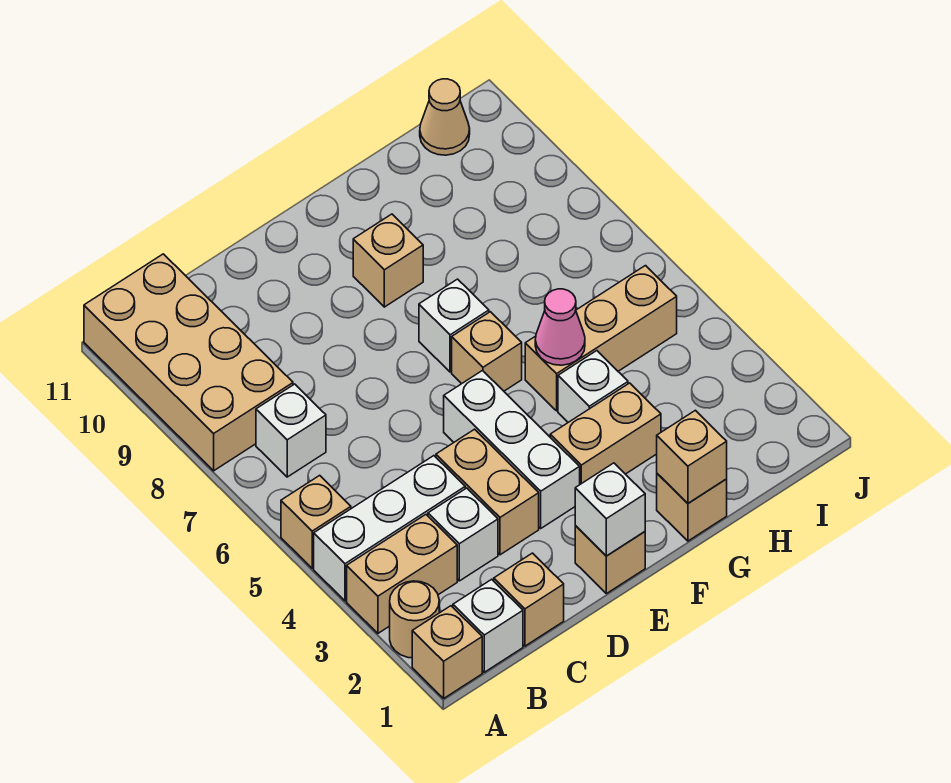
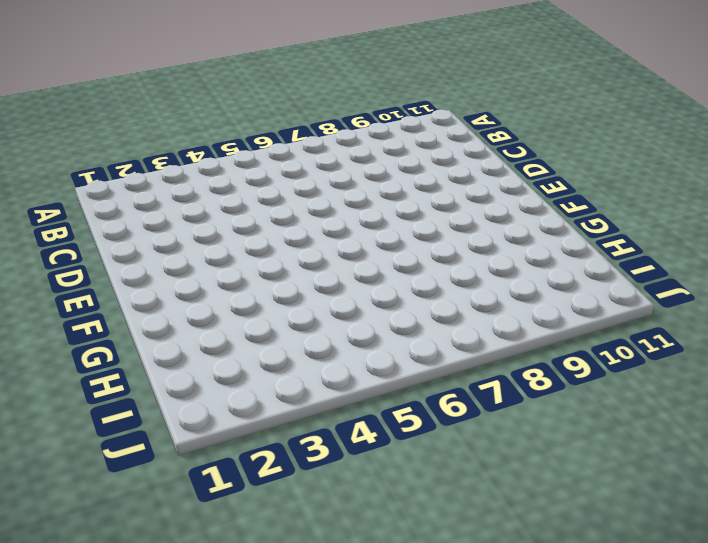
none -> tan 1x1 brick [412,606,482,698]
none -> tan 1x1 round brick [390,581,439,658]
none -> tan 1x2 brick [347,515,457,633]

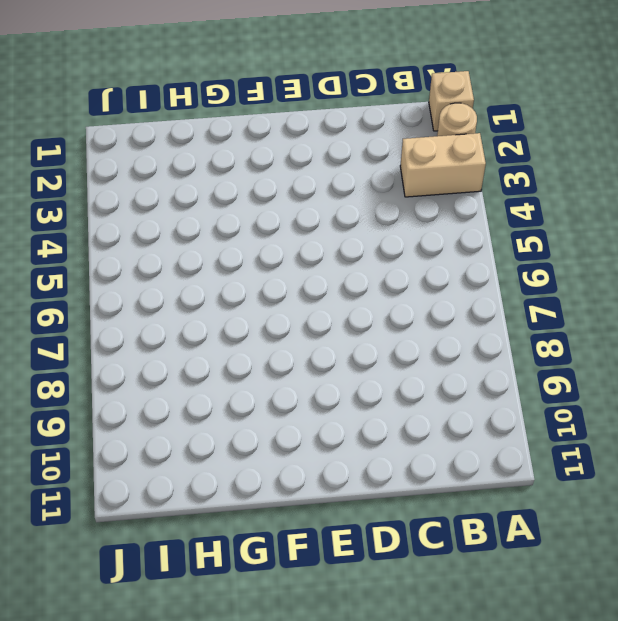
none -> white 1x3 brick [314,456,465,601]
none -> tan 1x1 brick [281,475,351,568]
none -> tan 2x4 brick [84,254,293,471]

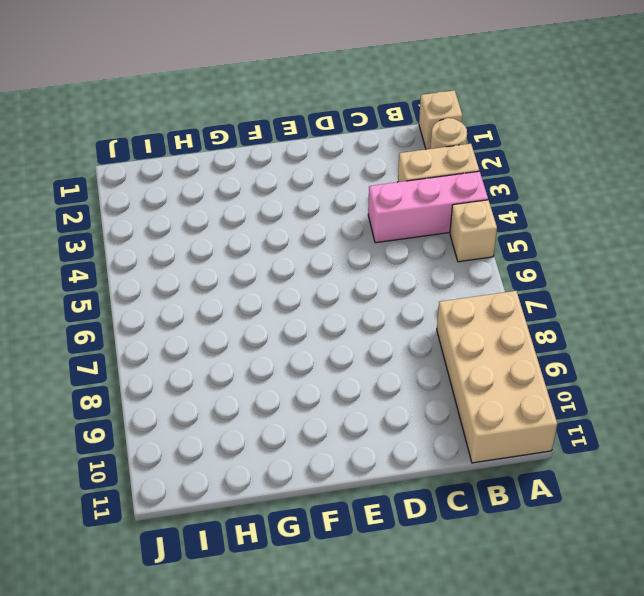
pink 1x3 brick [368,171,488,243] -> white 1x3 brick [314,456,465,601]
none -> white 1x1 brick [453,579,523,672]
none -> white 1x1 brick [256,384,326,477]
none -> tan 1x1 brick [494,553,564,646]

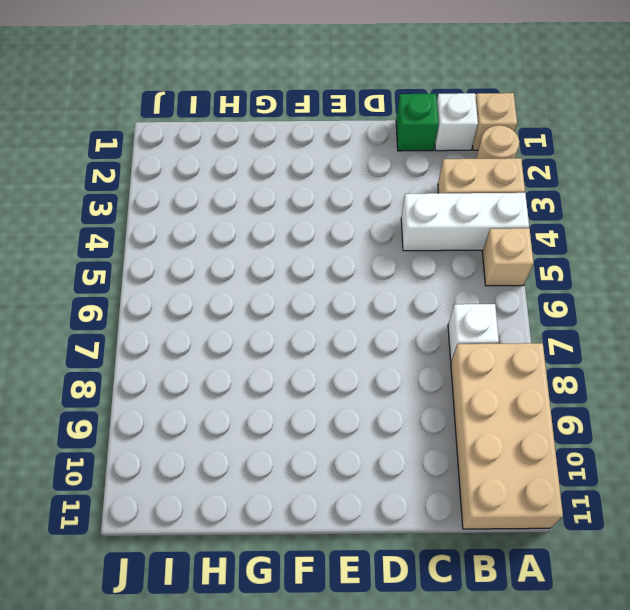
green 1x1 brick [396,94,439,151] -> tan 1x1 brick [494,553,564,646]
none -> white 1x1 brick [428,488,498,581]
none -> tan 1x2 brick [436,429,539,555]
none -> tan 1x1 brick [575,525,645,594]

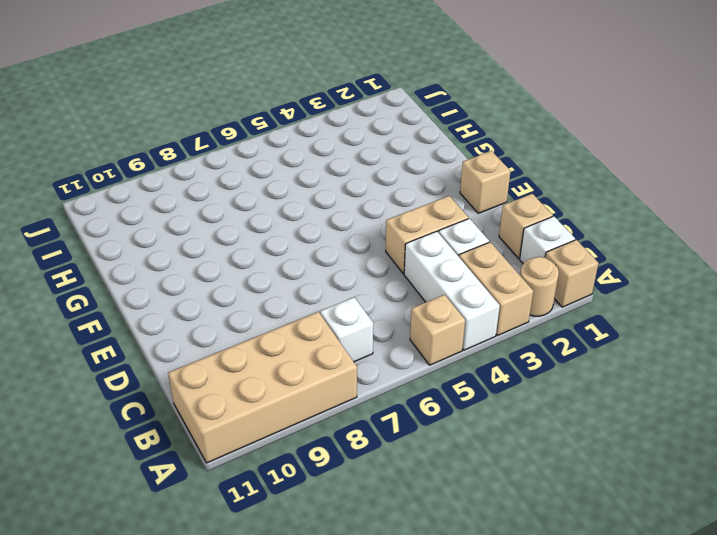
none -> white 1x3 brick [444,371,580,528]
none -> tan 1x2 brick [550,383,661,484]
none -> tan 1x1 brick [452,312,522,391]

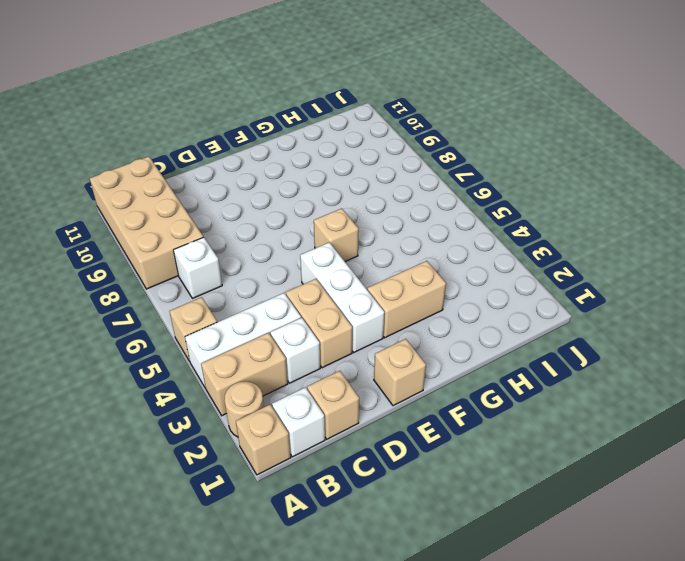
none -> white 1x1 brick [419,279,489,372]
none -> tan 1x1 brick [353,214,423,307]
none -> tan 1x1 brick [657,474,727,541]

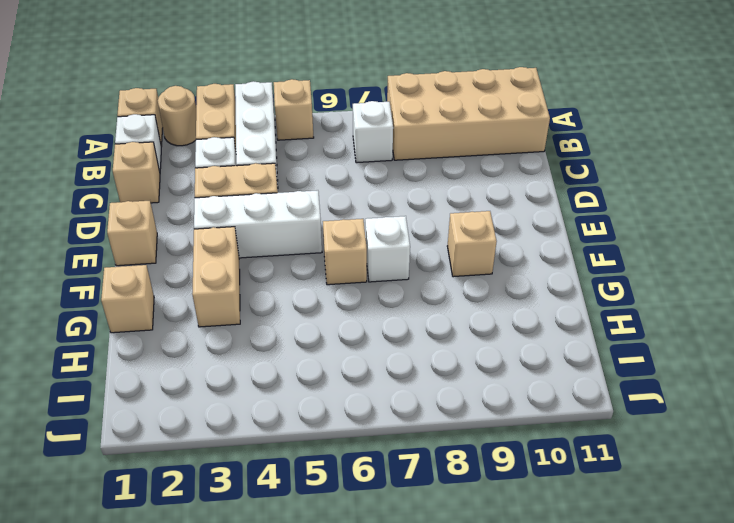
none -> white 1x1 brick [558,351,628,422]
none -> tan 1x3 brick [525,266,677,411]
none -> tan 1x1 cone [420,79,470,155]

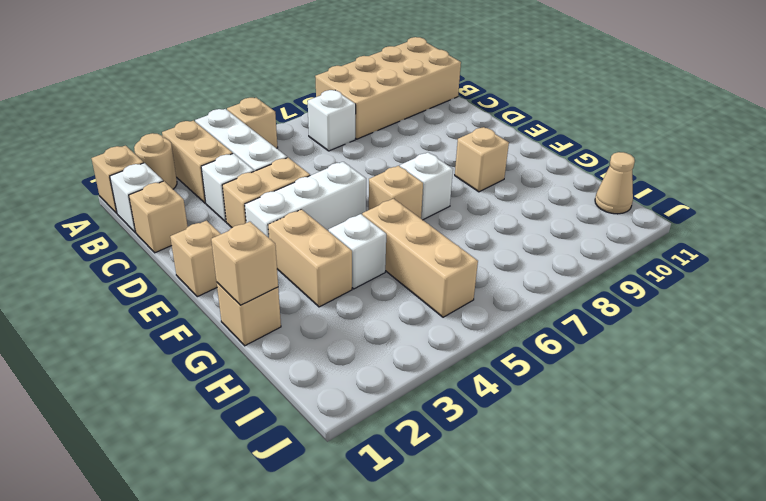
none -> white 1x1 brick [575,463,645,556]
none -> pink 1x1 cone [535,289,585,365]

